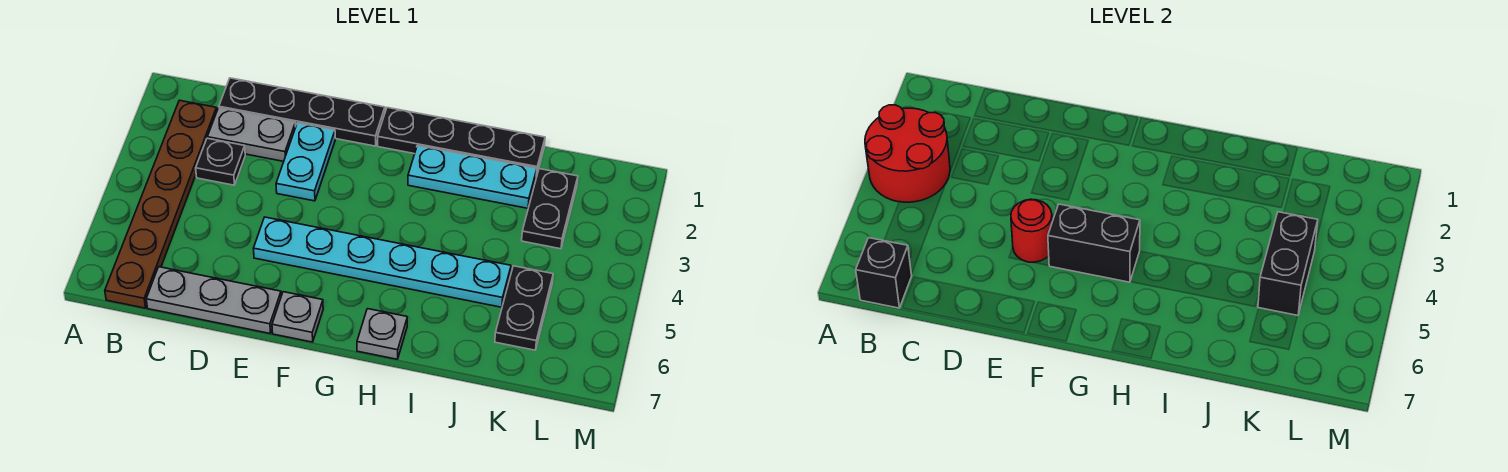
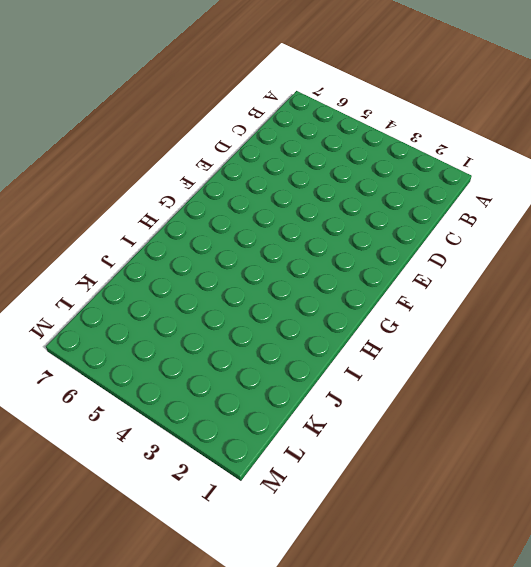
none -> brown 1x6 plate [105,100,217,308]
none -> black 1x4 plate [219,78,385,146]
none -> grey 1x2 plate [207,108,296,161]

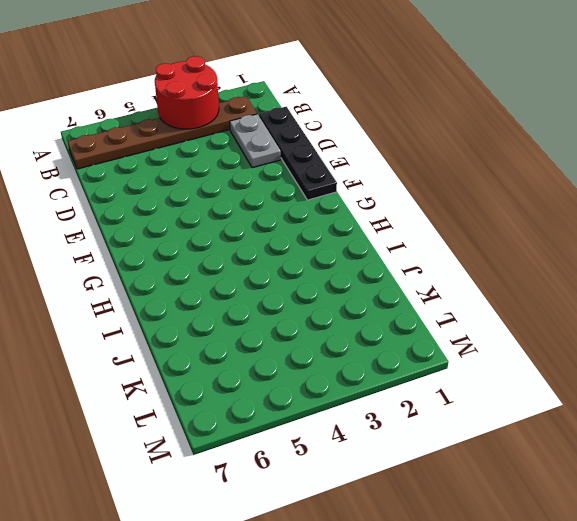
none -> black 1x1 plate [196,138,245,185]
none -> grey 1x3 plate [146,267,281,333]
none -> cyan 1x2 plate [276,123,335,201]

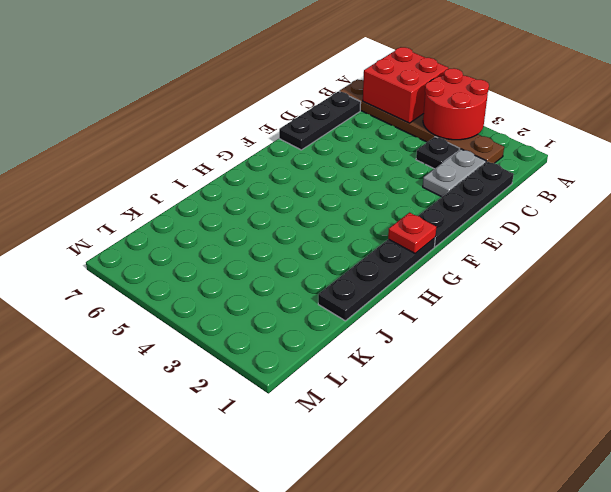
red 2x2 brick [363,47,448,123] -> none
black 1x3 plate [279,91,361,150] -> grey 1x3 plate [146,267,281,333]
red 1x1 plate [388,213,436,253] -> none
none -> cyan 1x2 plate [276,123,335,201]
none -> cyan 1x6 plate [254,217,511,307]
none -> grey 1x1 plate [272,292,323,342]

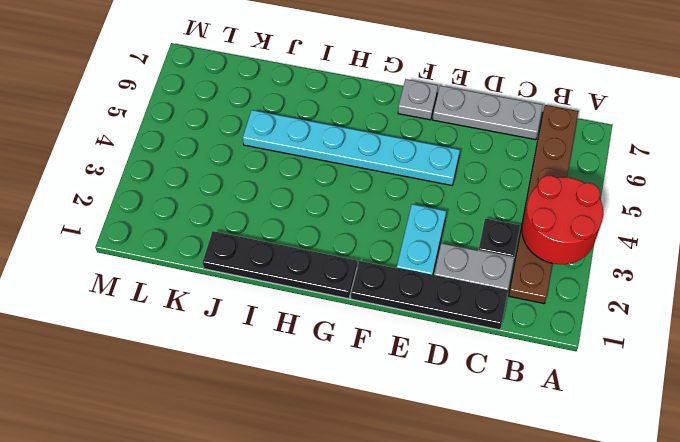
none -> cyan 1x3 plate [408,146,537,208]
none -> grey 1x1 plate [357,309,407,359]
none -> black 1x2 plate [522,169,578,249]

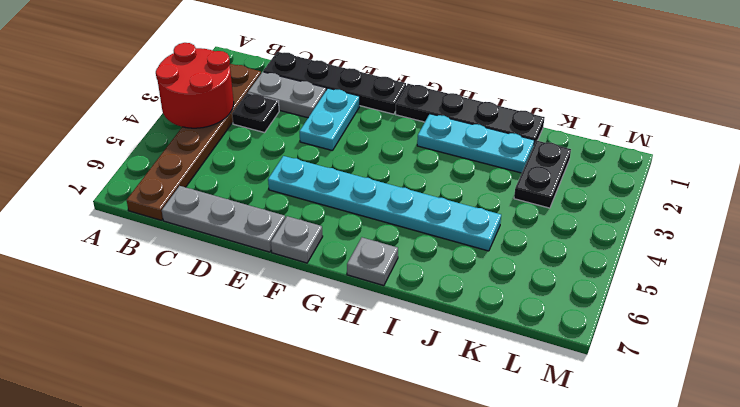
none -> black 1x2 plate [495,266,553,350]
none -> black 1x1 brick [856,238,912,308]
none -> red 1x1 round brick [1011,199,1052,262]

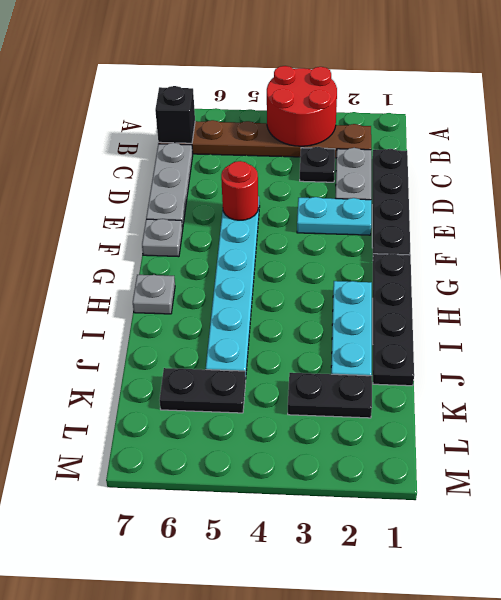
none -> black 1x2 brick [1048,204,1140,282]
none -> black 1x2 brick [1258,212,1318,315]

